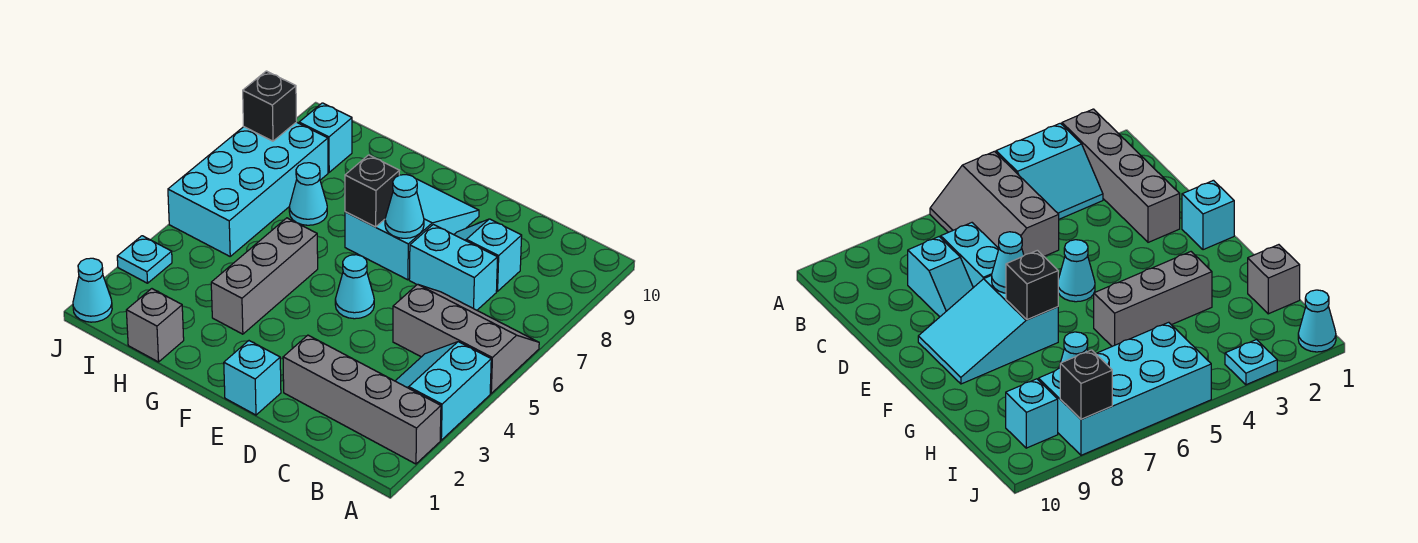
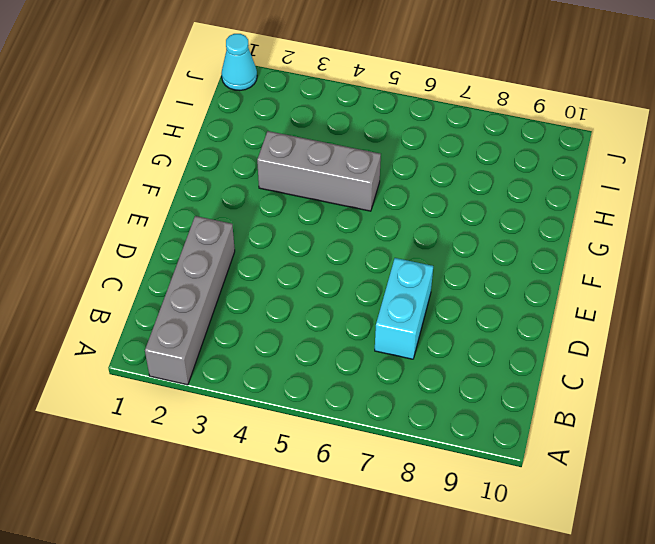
none -> cyan 2x2 slope [396,342,491,440]
none -> grey 2x3 slope [393,284,539,393]
none -> cyan 1x2 slope [454,219,522,291]

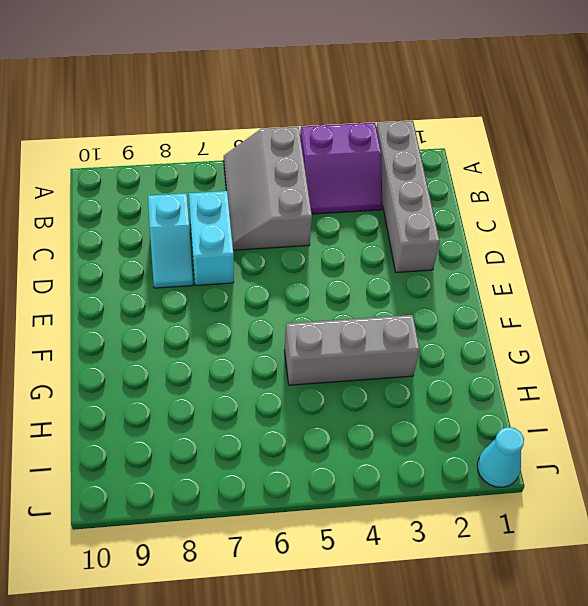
purple 2x2 slope [300,123,383,214] -> cyan 2x2 slope [396,342,491,440]
none -> cyan 1x1 brick [224,341,281,415]
none -> cyan 1x1 cone [335,255,374,319]
none -> cyan 2x3 slope [345,179,479,280]

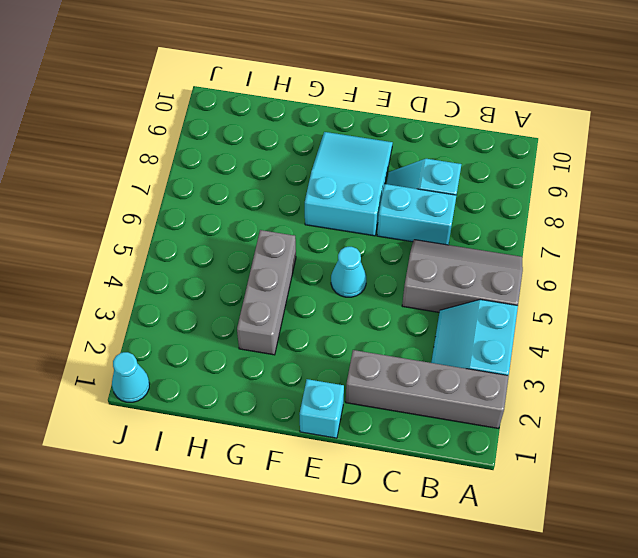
none -> grey 1x1 brick [126,289,184,362]
none -> cyan 1x1 cone [289,163,327,225]
none -> cyan 2x4 brick [168,122,328,256]

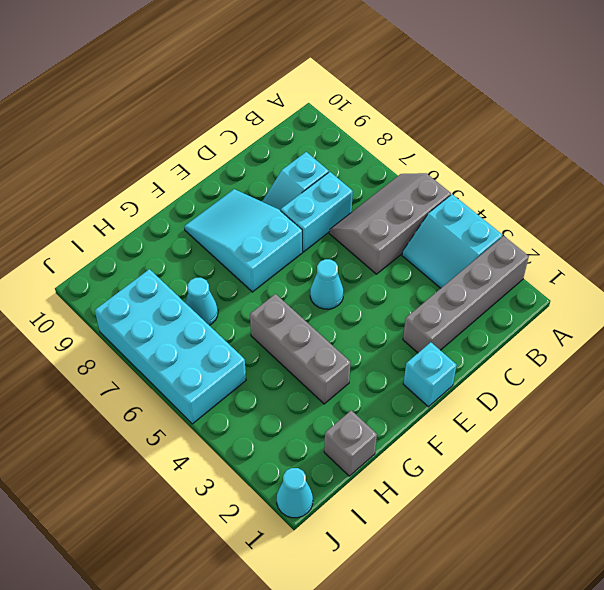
none -> cyan 1x1 brick [299,103,352,172]
none -> cyan 1x1 plate [117,236,172,283]
none -> cyan 1x1 cone [385,175,424,238]

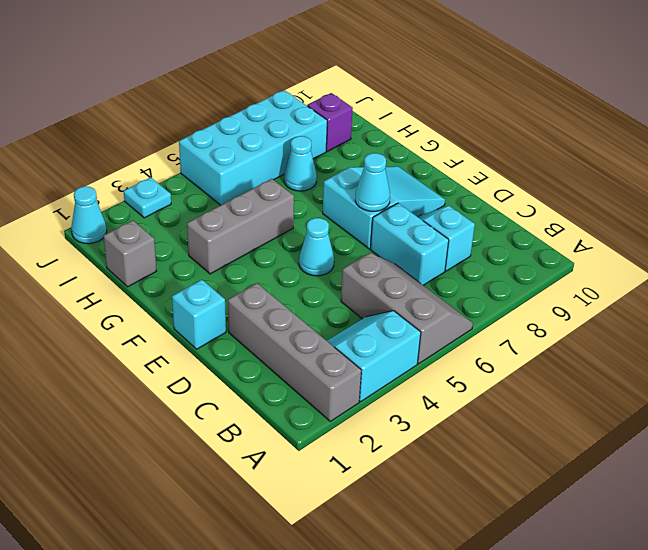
purple 1x1 brick [307,93,353,151] -> cyan 1x1 brick [299,103,352,172]
none -> black 1x1 brick [345,155,399,227]
none -> black 1x1 brick [243,71,297,141]

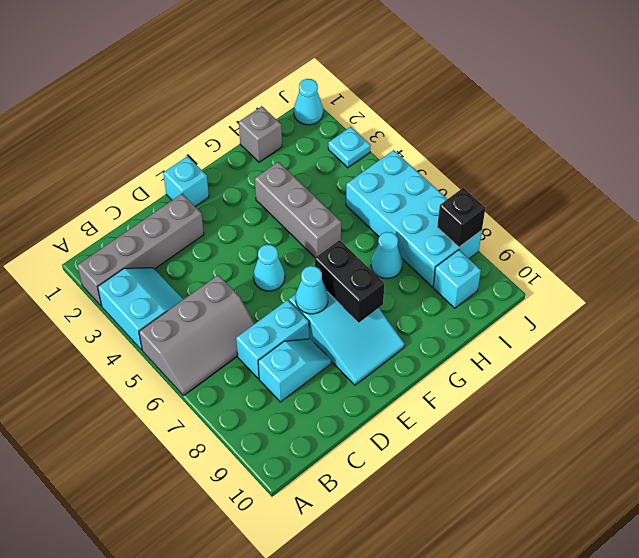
black 1x2 brick [315,240,384,323] -> black 1x1 brick [345,155,399,227]

